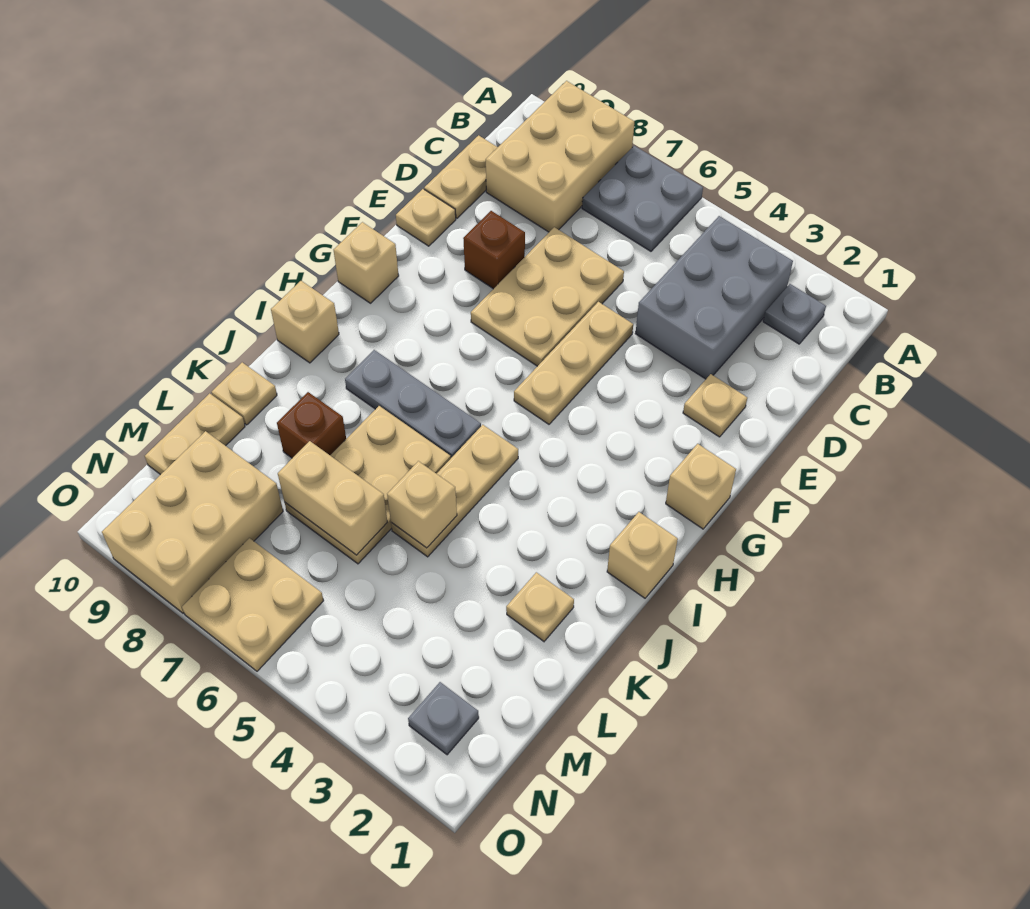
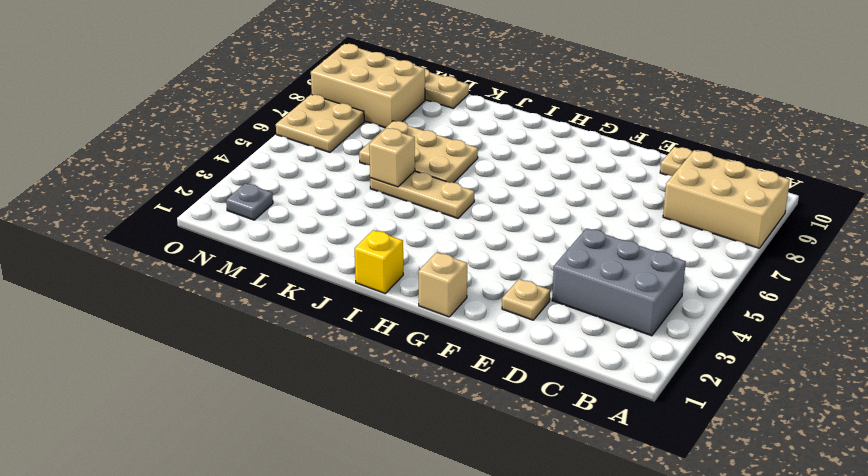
yellow 1x1 brick [355,230,403,293] -> tan 1x1 brick [607,512,678,598]
none -> grey 2x2 plate [582,146,703,251]
none -> grey 1x1 plate [763,284,826,344]
none -> tan 2x3 plate [471,227,624,366]

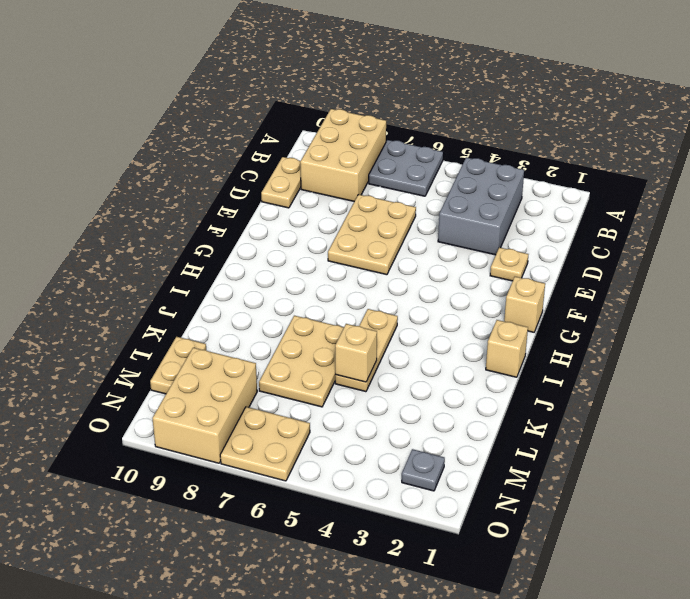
none -> grey 1x1 plate [763,284,826,344]
none -> tan 1x3 plate [514,302,633,424]
none -> brown 1x1 brick [463,211,525,289]

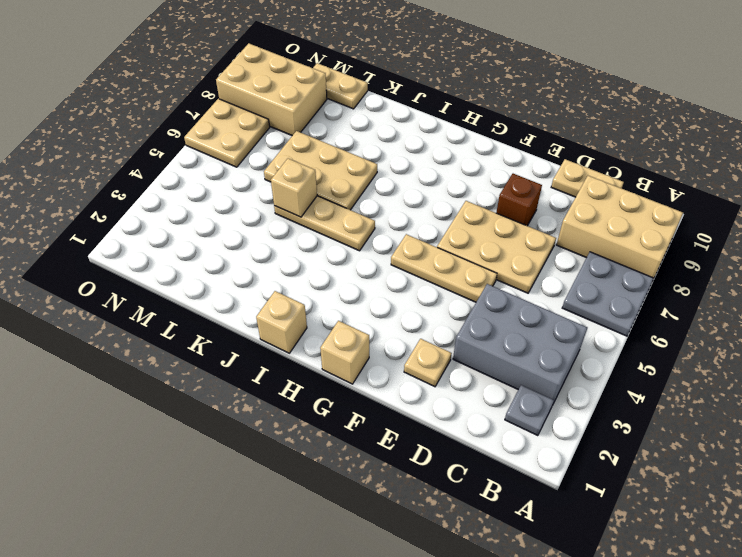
none -> tan 1x1 plate [396,189,456,246]
none -> tan 1x1 brick [333,222,399,303]
none -> grey 1x3 plate [345,350,481,458]

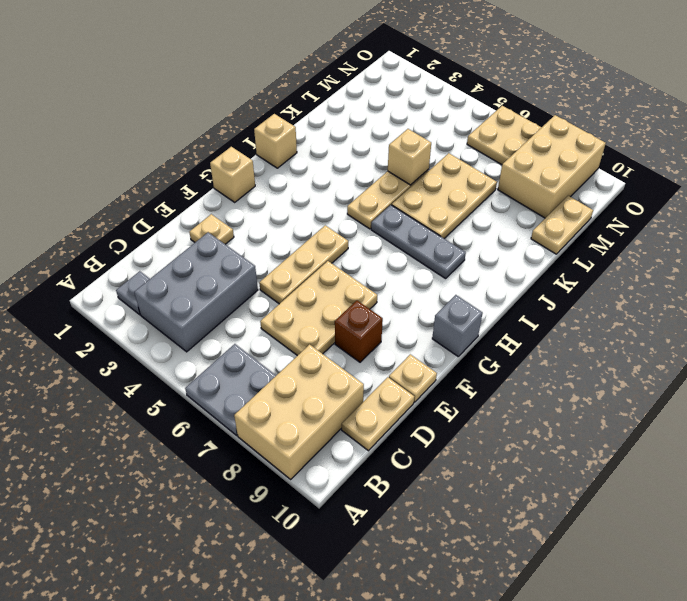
grey 1x1 brick [432,295,483,356] -> tan 1x1 brick [333,222,399,303]
none -> tan 1x1 brick [271,281,339,363]
none -> tan 1x1 plate [506,572,574,641]
none -> brown 1x1 brick [277,392,346,458]

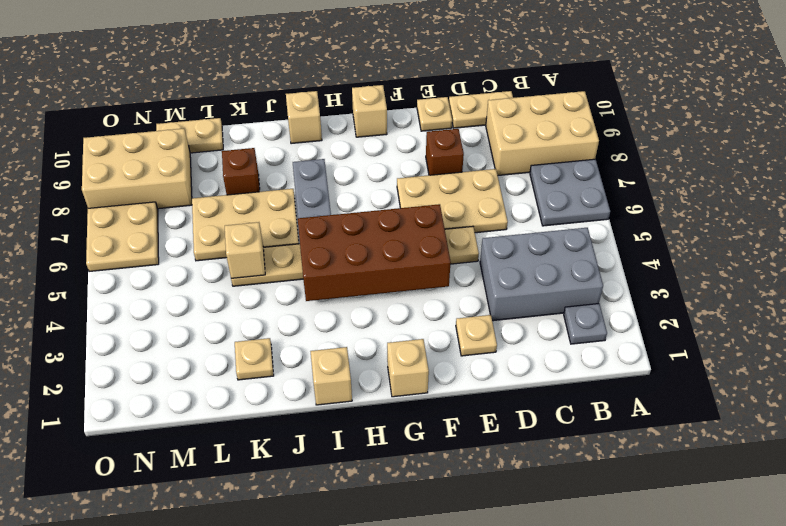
brown 2x4 brick [298,204,451,301] -> none
none -> tan 1x1 plate [211,362,277,425]
none -> grey 1x1 plate [408,682,479,755]
none -> tan 1x2 brick [278,441,387,555]

